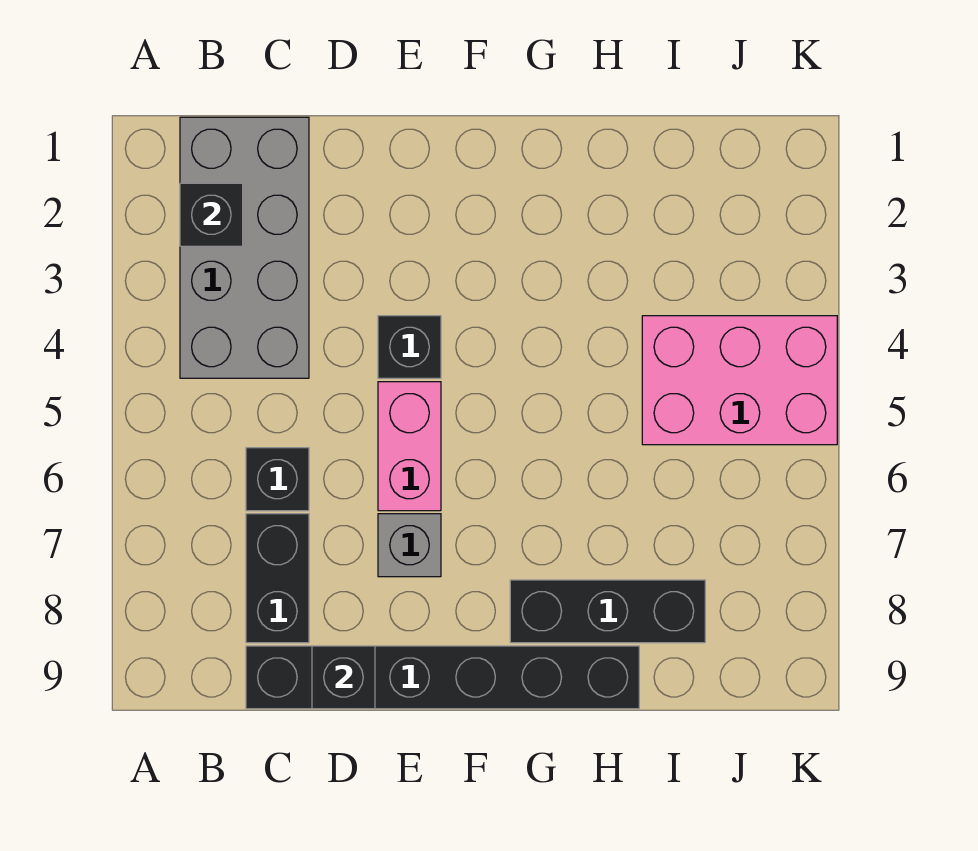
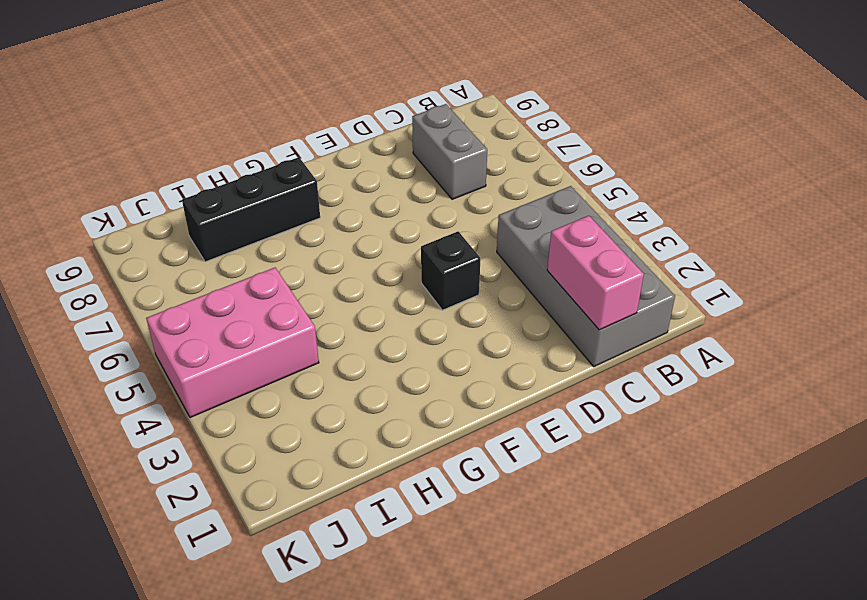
pink 1x2 brick [547,216,644,330] -> pink 1x2 brick moved to [378,382,441,511]
grey 1x2 brick [412,104,487,199] -> black 1x2 brick [246,514,309,643]
none -> black 1x1 brick [246,448,309,511]
none -> black 1x6 brick [246,646,639,709]

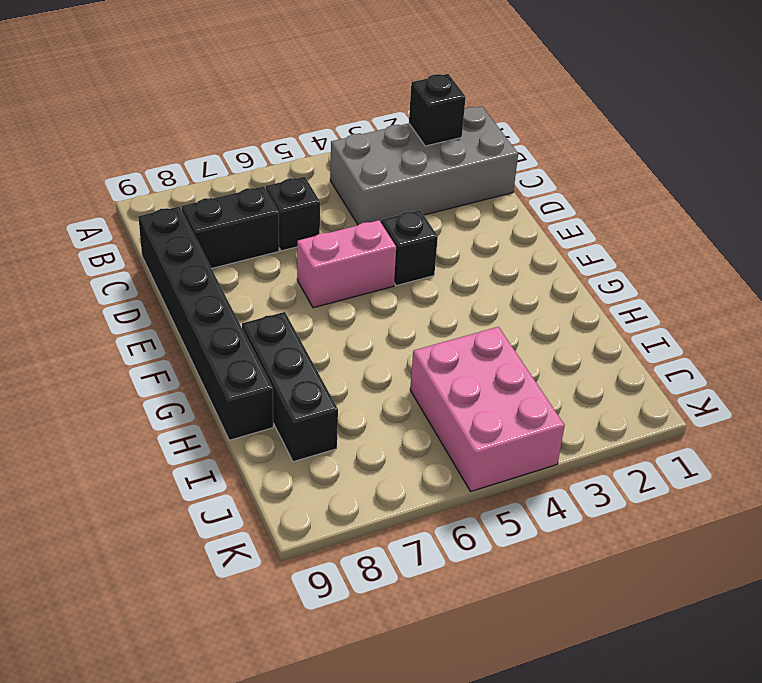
none -> grey 1x1 brick [378,514,441,577]
none -> black 1x1 brick [312,646,375,709]

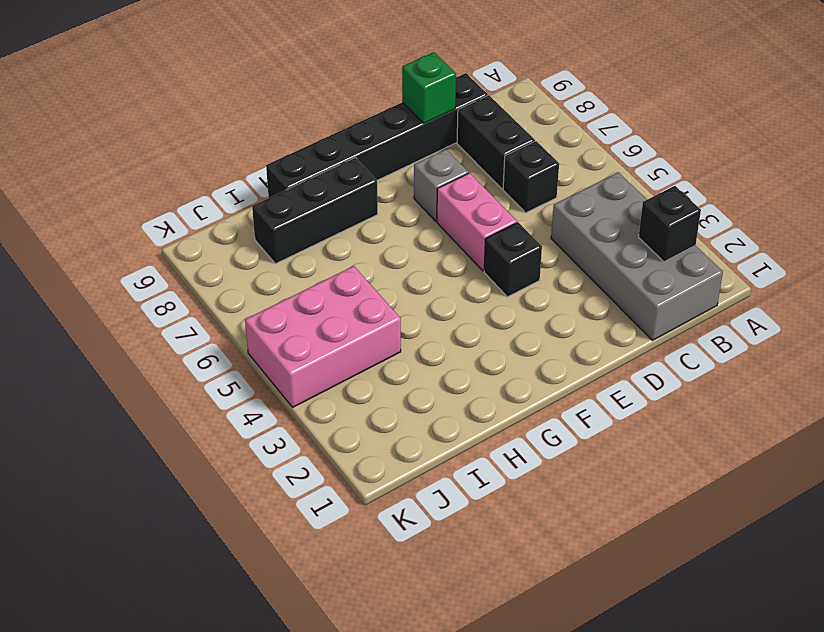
green 1x1 brick [402,52,456,123] -> black 1x1 brick [312,646,375,709]

